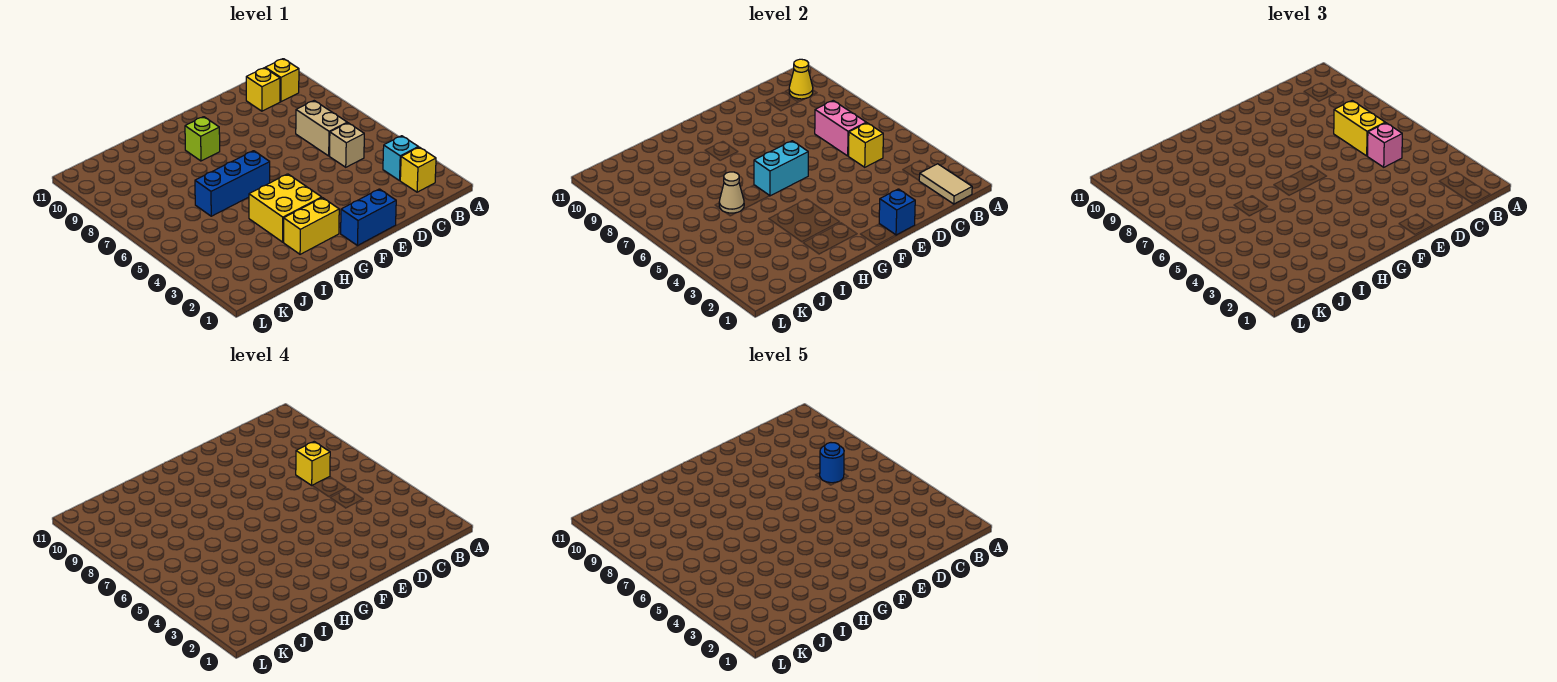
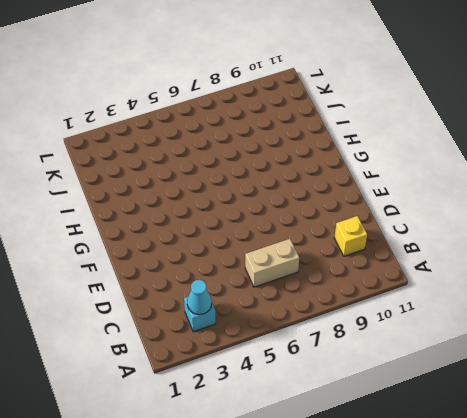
cyan 1x1 cone [187,280,212,315] -> none
none -> yellow 1x1 brick [400,147,436,192]
none -> yellow 1x1 brick [265,59,299,102]
none -> tan 1x1 brick [330,123,364,167]

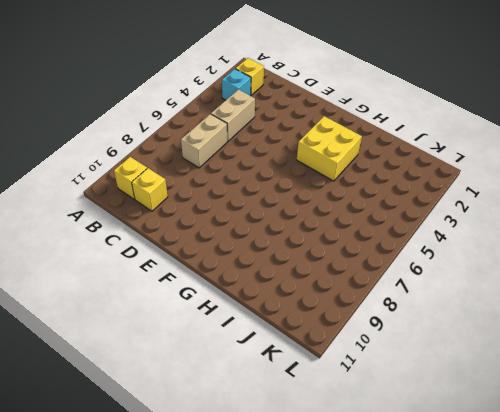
tan 1x2 brick [211,89,255,141] -> tan 1x1 brick [330,123,364,167]
none -> blue 1x2 brick [341,189,396,246]
none -> yellow 1x2 brick [284,198,339,254]
none -> blue 1x3 brick [195,151,270,216]

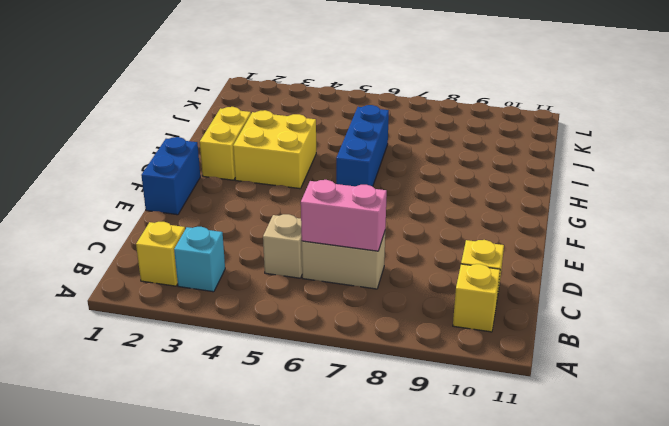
none -> lime 1x1 brick [185,117,220,161]
none -> tan 1x2 tile [919,164,972,204]
none -> yellow 1x1 cone [789,59,813,99]

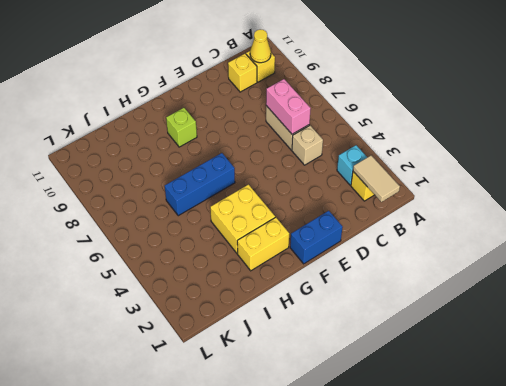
none -> yellow 1x1 brick [849,123,883,167]
none -> blue 1x1 brick [879,189,915,235]
none -> cyan 1x2 brick [754,141,808,196]

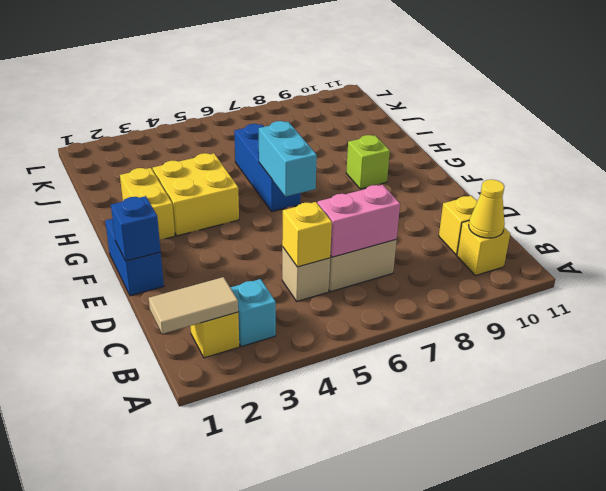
none -> tan 1x1 cone [719,172,744,213]
none -> pink 1x1 brick [1368,123,1402,167]
none -> yellow 1x2 brick [1334,101,1385,156]

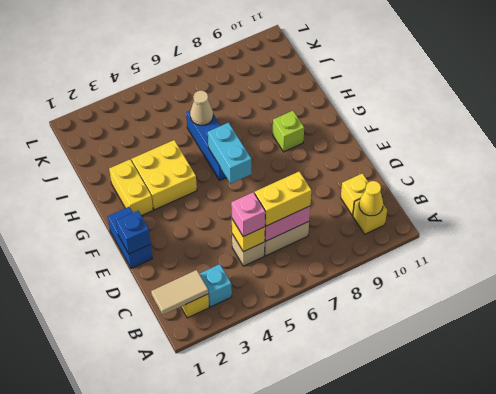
none -> yellow 1x1 brick [296,442,330,485]
none -> blue 1x1 round brick [820,443,844,483]

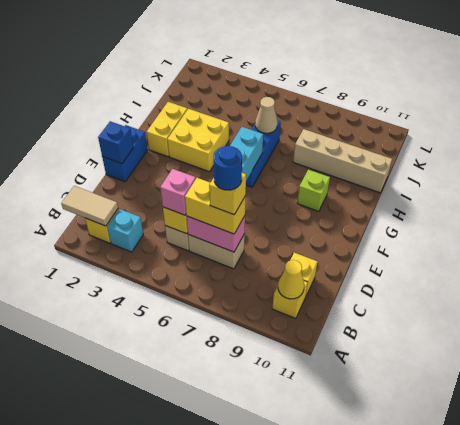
tan 1x4 brick [293,129,392,193] -> none

